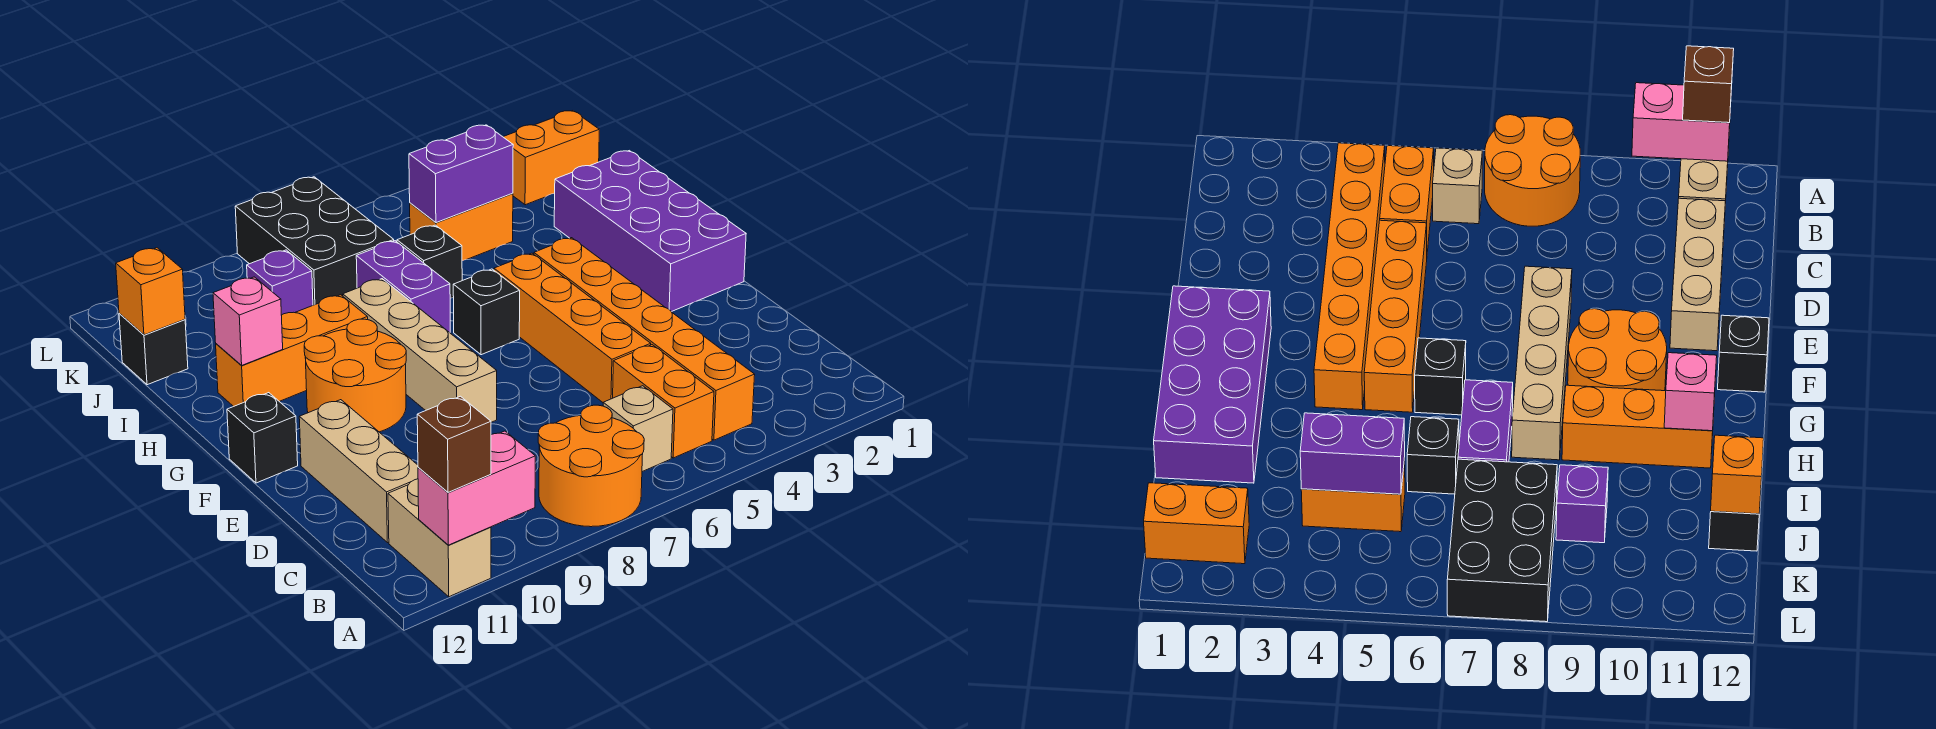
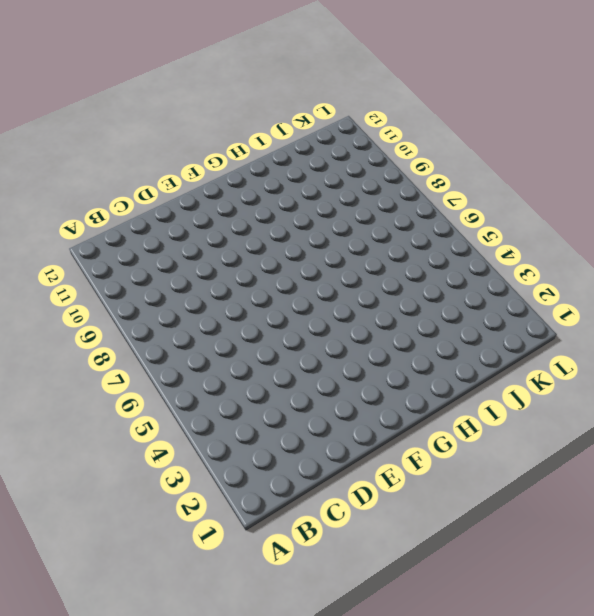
none -> orange 2x2 round brick [538,405,644,527]
none -> tan 1x2 brick [388,479,491,597]
none -> orange 1x6 brick [534,238,755,440]

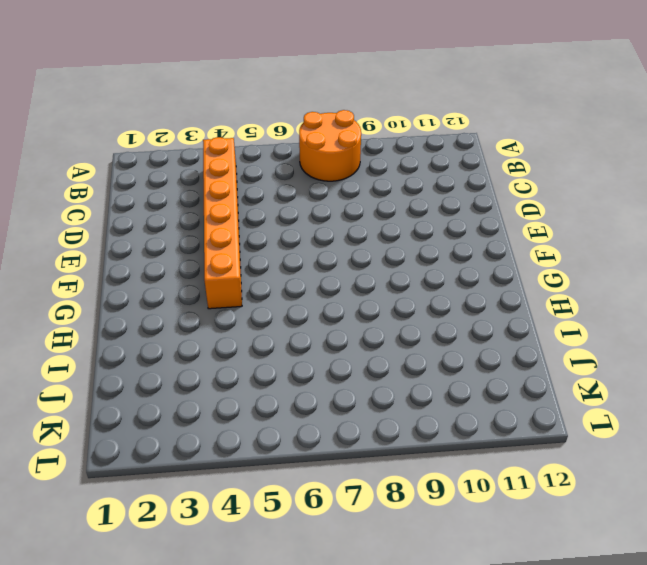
none -> tan 1x2 brick [388,479,491,597]
none -> orange 1x2 brick [613,345,714,458]
none -> tan 1x1 brick [603,386,673,472]

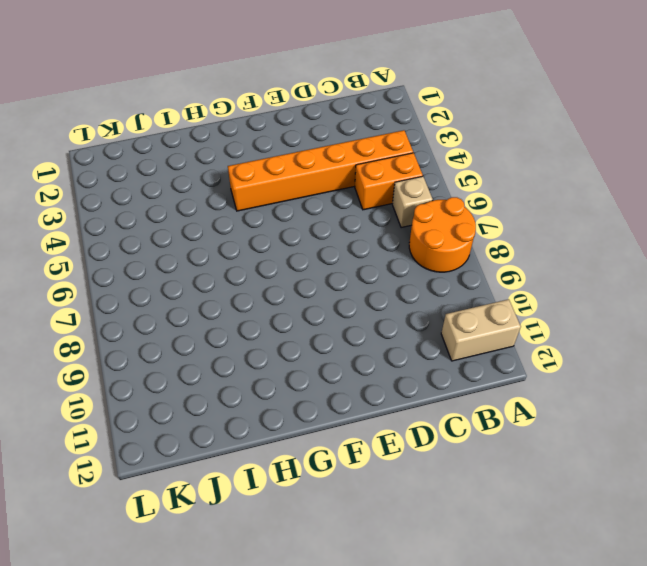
none -> tan 1x3 brick [299,400,418,543]
none -> orange 1x4 brick [494,253,651,403]
none -> tan 1x4 brick [343,279,497,422]

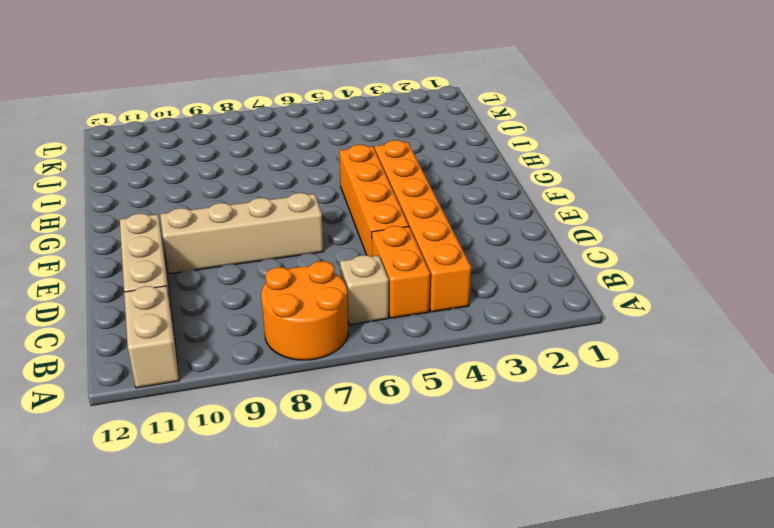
tan 1x4 brick [160,193,324,274] -> tan 1x4 brick turned to [343,279,497,422]
none -> purple 2x4 brick [554,151,746,312]
none -> orange 2x2 round brick [304,319,406,432]
none -> black 1x1 brick [227,393,298,483]

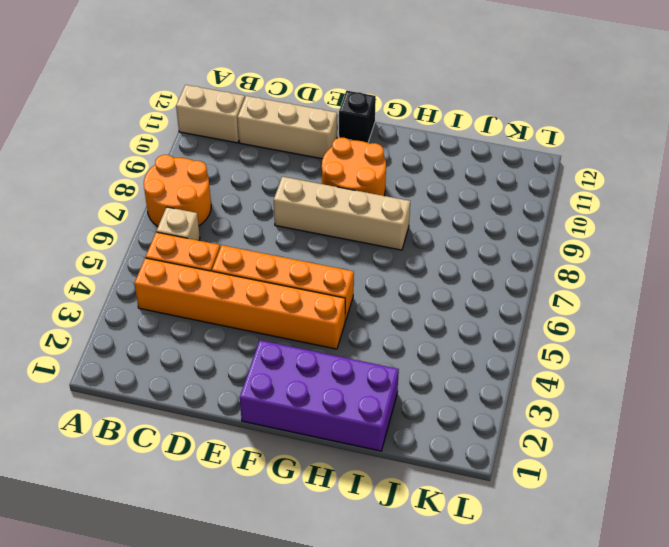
none -> black 1x1 brick [453,269,520,355]
none -> purple 1x2 brick [356,241,450,333]
none -> orange 1x3 brick [216,295,368,407]

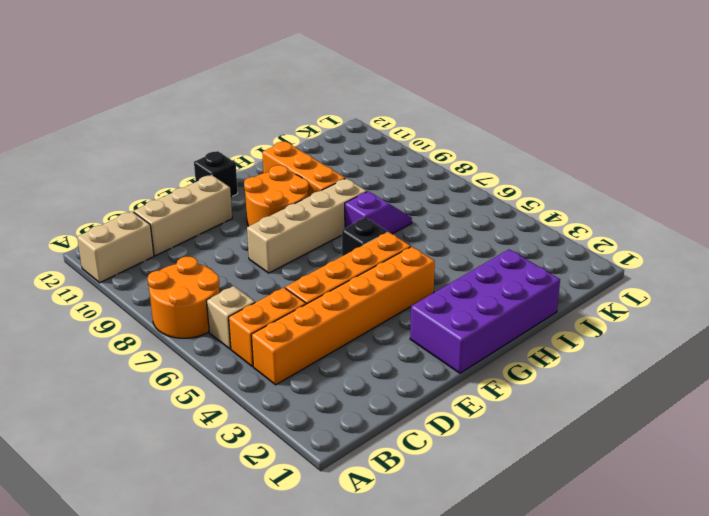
purple 1x2 slope [345,191,412,234] -> purple 1x2 brick [356,241,450,333]
none -> black 1x1 brick [397,225,462,298]
none -> orange 1x2 brick [410,193,513,261]
none -> black 2x3 brick [235,177,394,305]

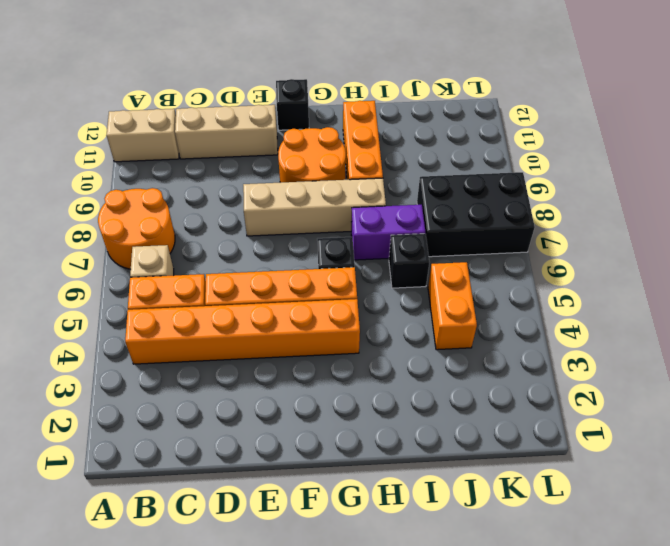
none -> purple 2x4 brick [554,151,746,312]
none -> purple 1x1 brick [247,250,313,315]
none -> black 1x1 brick [119,314,188,385]

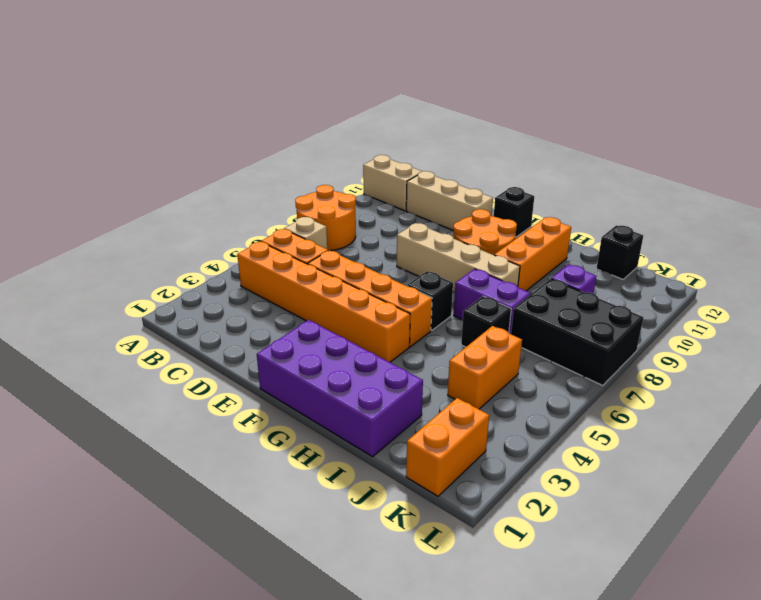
none -> pink 1x2 brick [418,431,535,545]
none -> pink 1x1 brick [213,277,283,366]
none -> purple 1x2 brick [409,125,513,223]

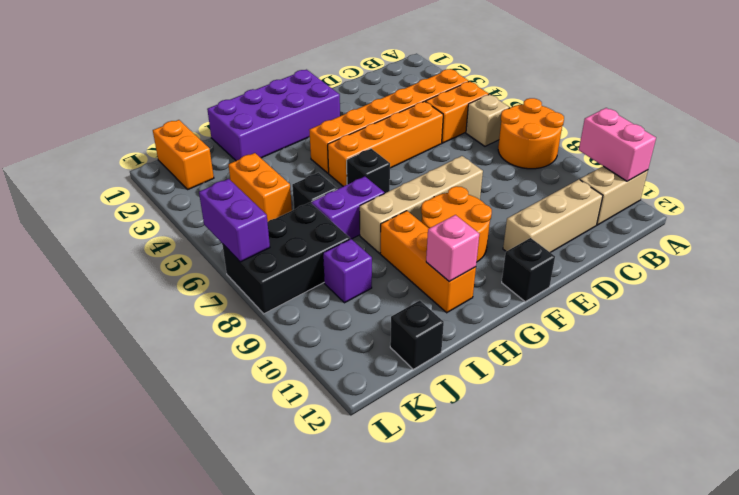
purple 1x2 brick [199,179,270,262] -> purple 1x2 brick moved to [409,125,513,223]
none -> orange 1x1 brick [116,248,185,335]
none -> brown 1x1 brick [417,396,491,492]

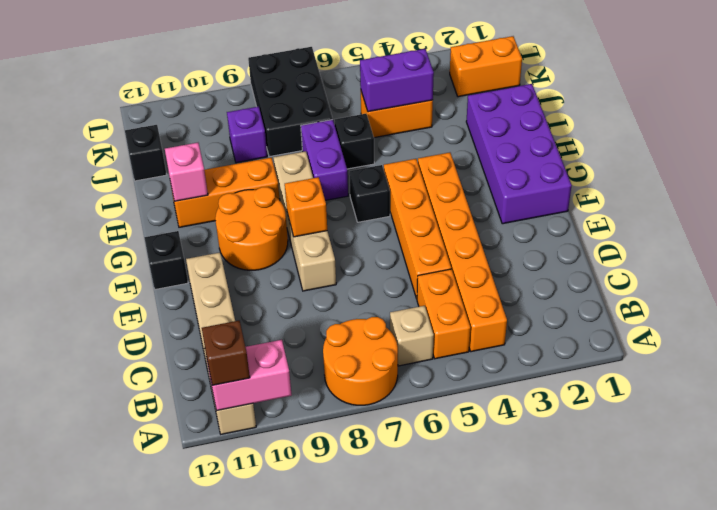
orange 1x1 brick [285,177,327,237] -> orange 1x1 brick moved to [116,248,185,335]

